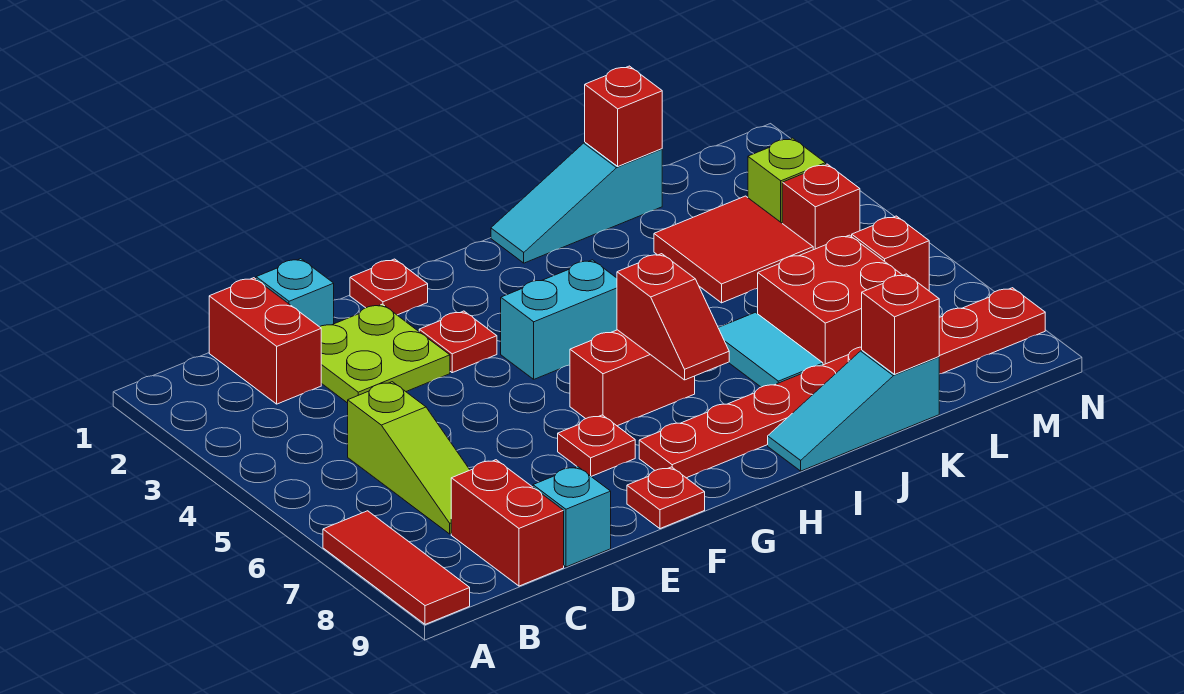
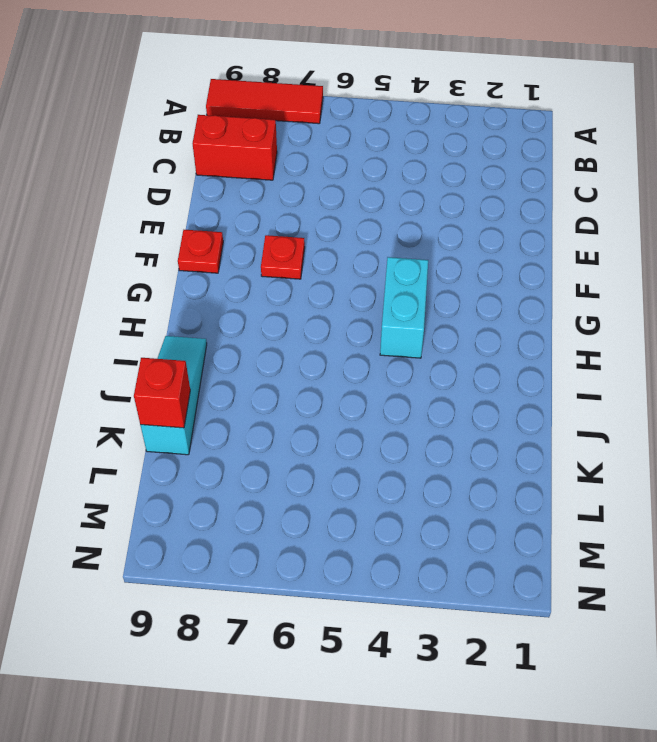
none -> red 1x2 brick [209,278,321,404]
none -> lime 1x3 slope [348,382,470,534]
none -> cyan 1x1 brick [256,259,334,327]

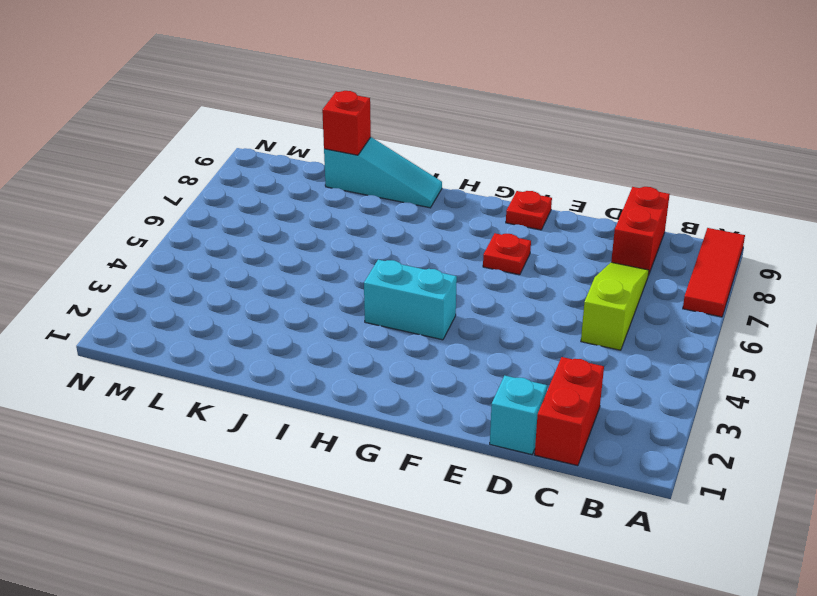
none -> lime 2x2 plate [320,304,450,403]
none -> cyan 1x1 brick [533,467,611,567]
none -> red 1x1 plate [350,259,428,315]

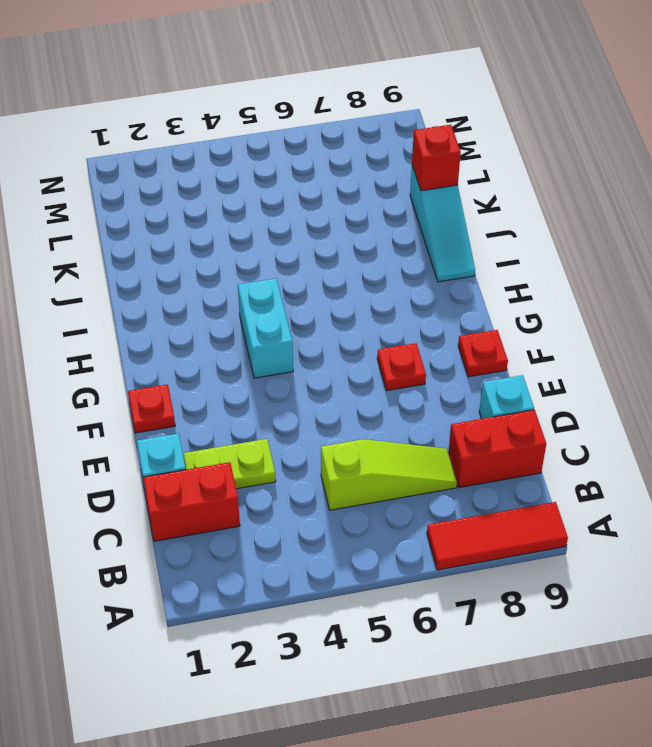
lime 1x2 plate [183,439,276,489] -> lime 2x2 plate [320,304,450,403]
none -> red 1x1 plate [419,311,497,373]
none -> red 1x2 brick [570,330,695,426]
none -> red 1x8 plate [639,288,1045,478]

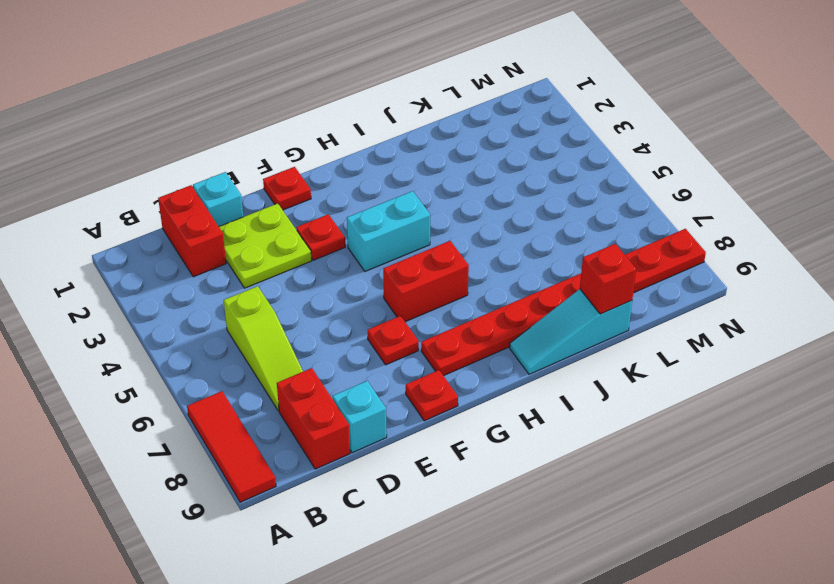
none -> cyan 1x3 slope [491,143,662,263]
none -> cyan 1x2 tile [718,312,823,387]
none -> red 2x2 tile [654,196,813,303]

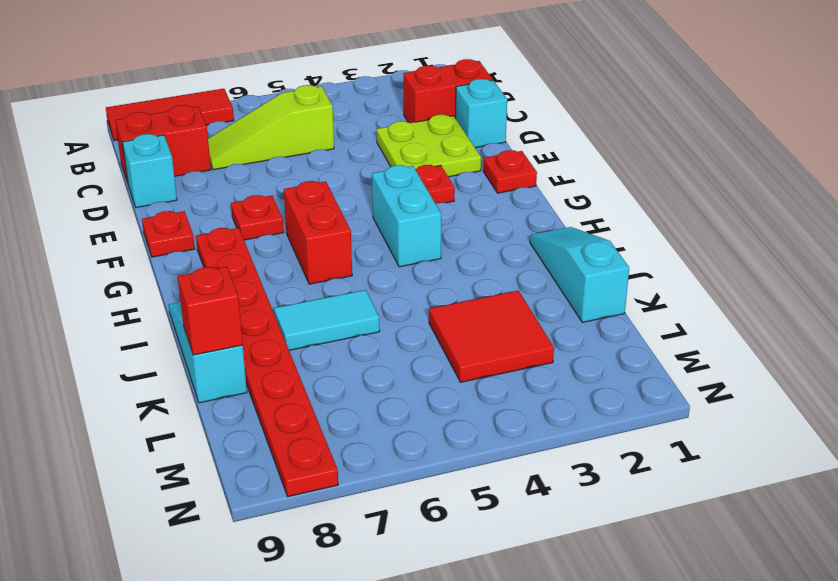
none -> red 2x2 brick [757,235,903,365]
none -> lime 1x1 brick [748,138,826,223]
none -> red 1x1 brick [782,164,860,250]

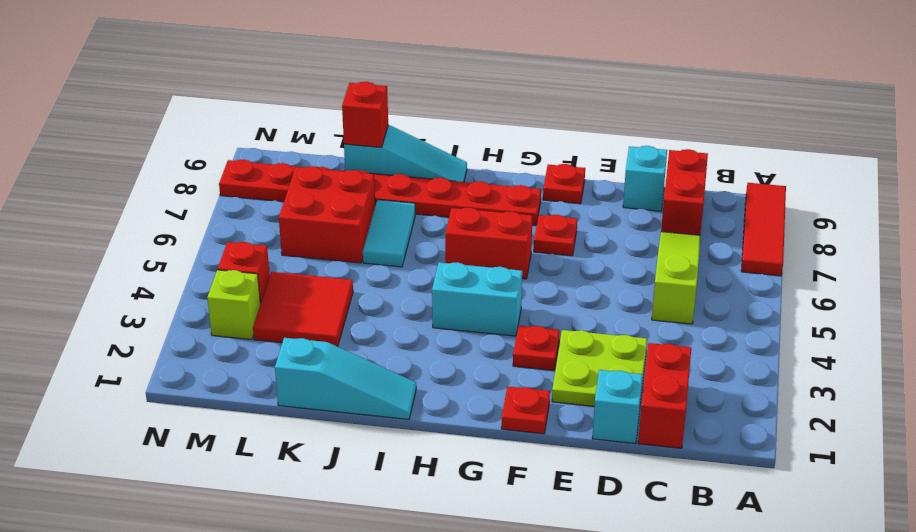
none -> red 1x1 brick [852,216,929,291]
none -> red 1x2 slope [617,254,729,380]
none -> red 1x1 brick [585,66,662,166]

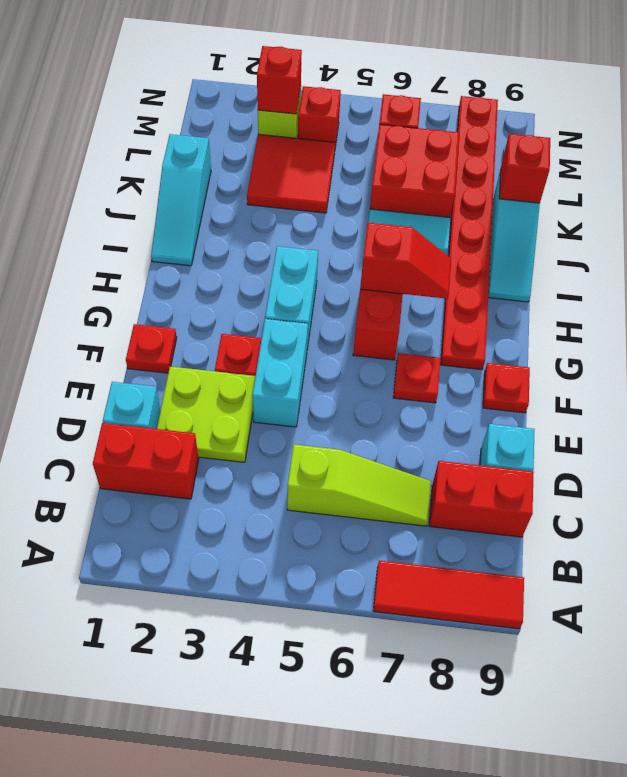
cyan 1x2 brick [252,319,308,427] -> none
red 1x1 brick [257,46,302,114] -> red 1x1 brick moved to [585,66,662,166]

